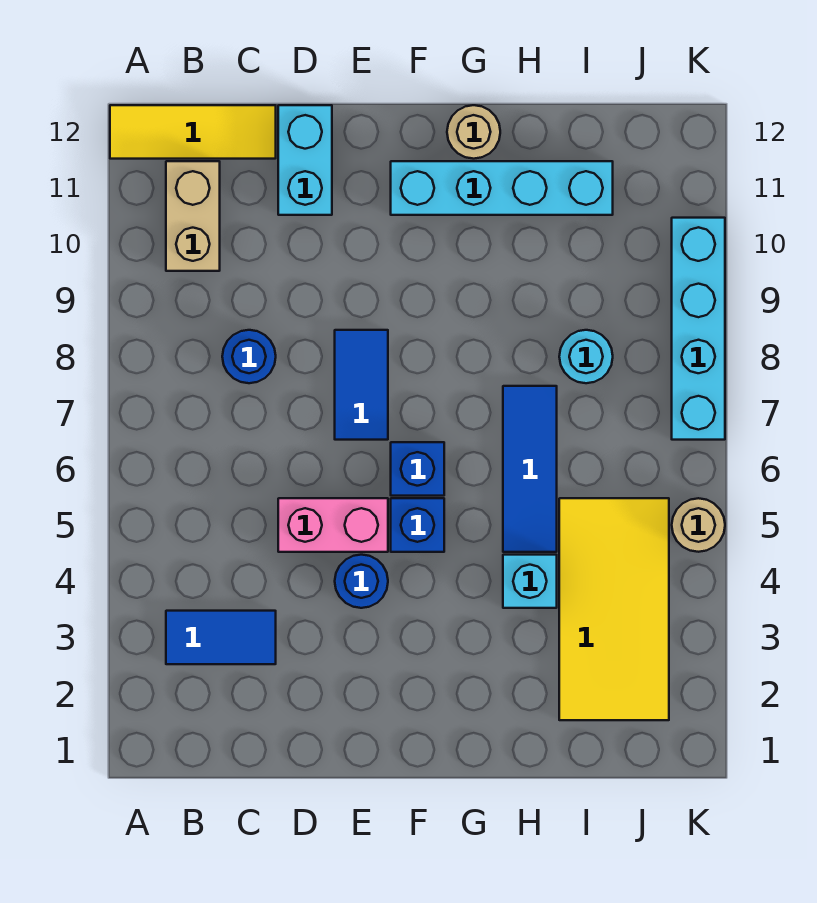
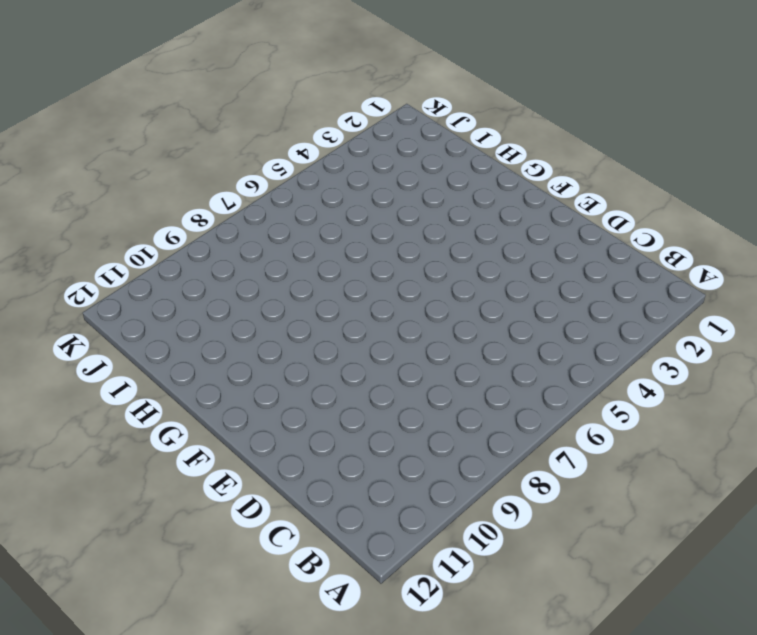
none -> yellow 1x3 tile [110,105,276,159]
none -> blue 1x2 tile [166,611,276,664]
none -> tan 1x2 brick [166,161,220,271]

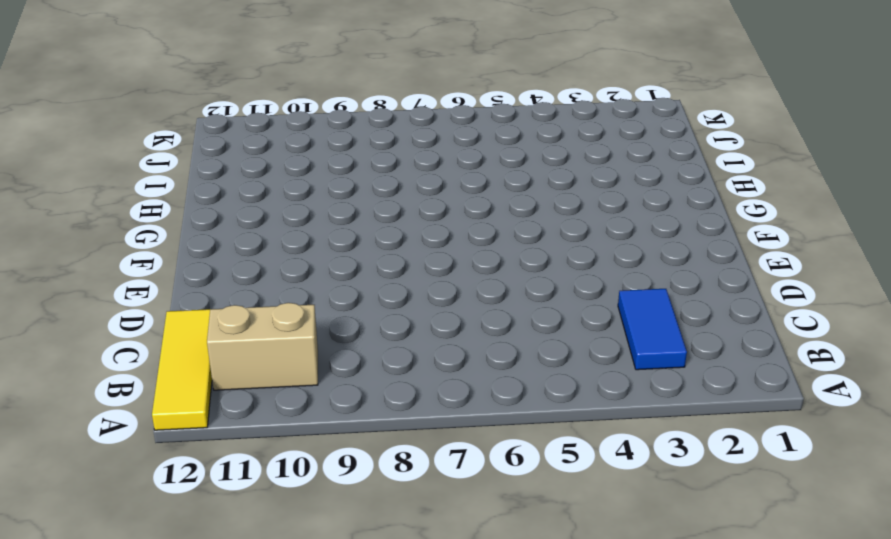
none -> blue 1x1 round brick [222,330,276,383]
none -> pink 1x2 brick [278,498,388,552]
none -> cyan 1x2 brick [278,105,332,215]

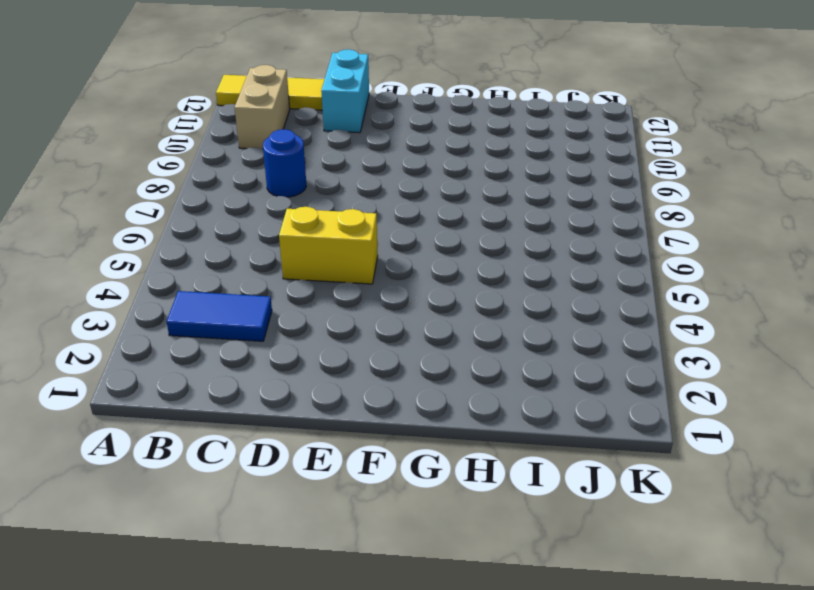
yellow 1x2 brick [279,207,378,284] -> pink 1x2 brick [278,498,388,552]
none -> blue 1x1 round brick [335,555,388,608]
none -> blue 1x2 tile [335,330,388,440]
none -> blue 1x1 brick [391,498,444,552]

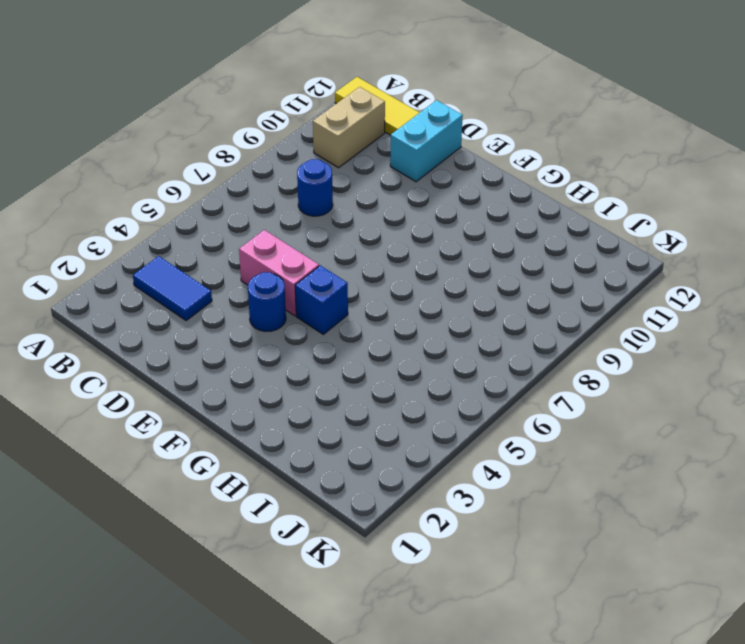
none -> blue 1x2 tile [335,330,388,440]
none -> blue 1x1 brick [391,442,444,496]
none -> cyan 1x4 brick [391,161,613,215]

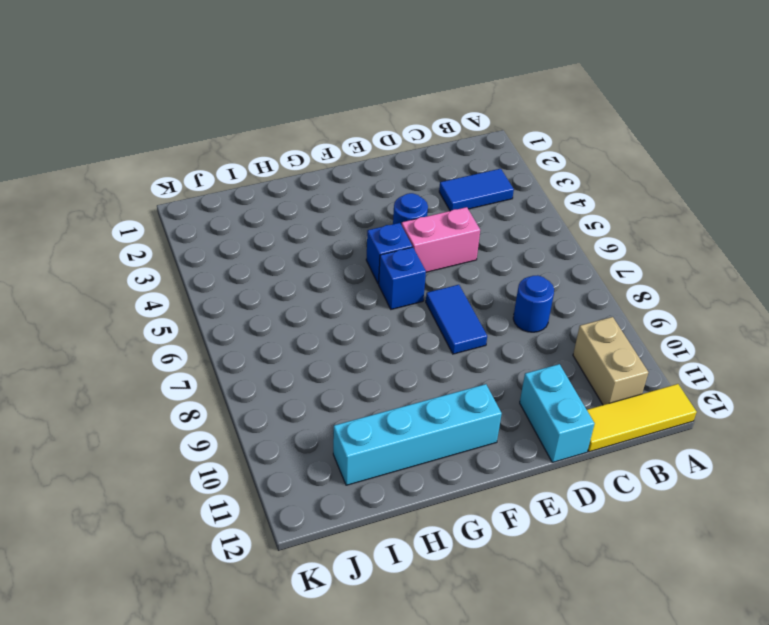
none -> tan 1x1 round brick [447,105,500,159]
none -> cyan 1x1 brick [503,555,557,608]
none -> blue 1x3 tile [503,386,557,552]

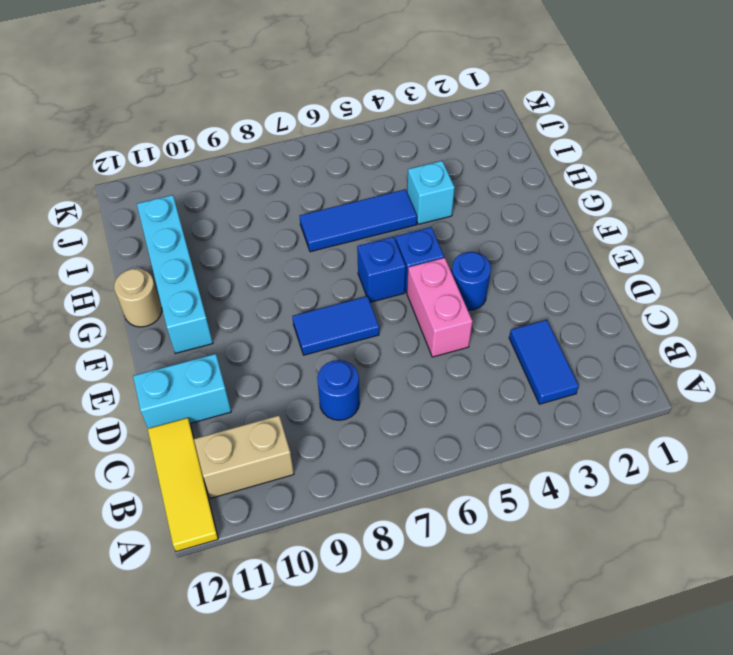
none -> yellow 2x4 tile [559,498,669,720]
none -> cyan 1x1 round brick [559,330,613,383]
none -> tan 1x1 round brick [672,498,725,552]

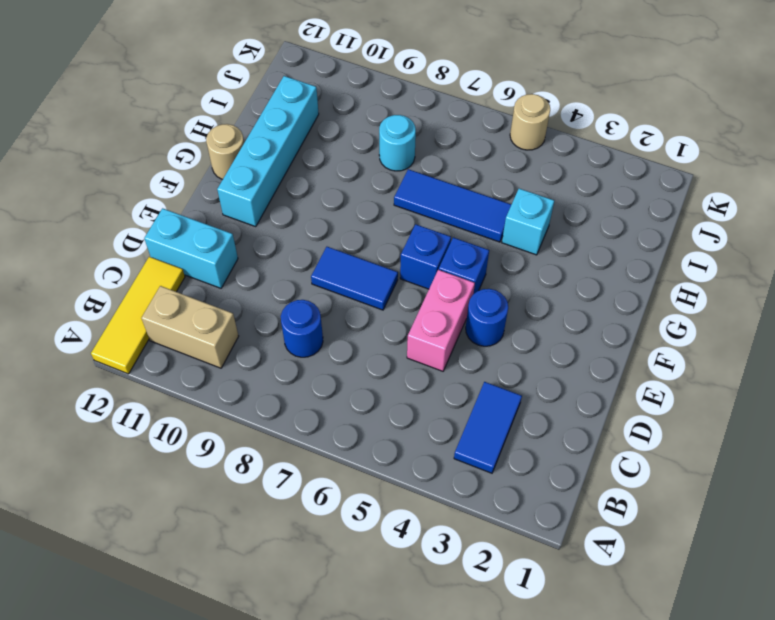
none -> yellow 2x4 tile [559,498,669,720]
none -> cyan 1x4 brick [672,218,725,440]

